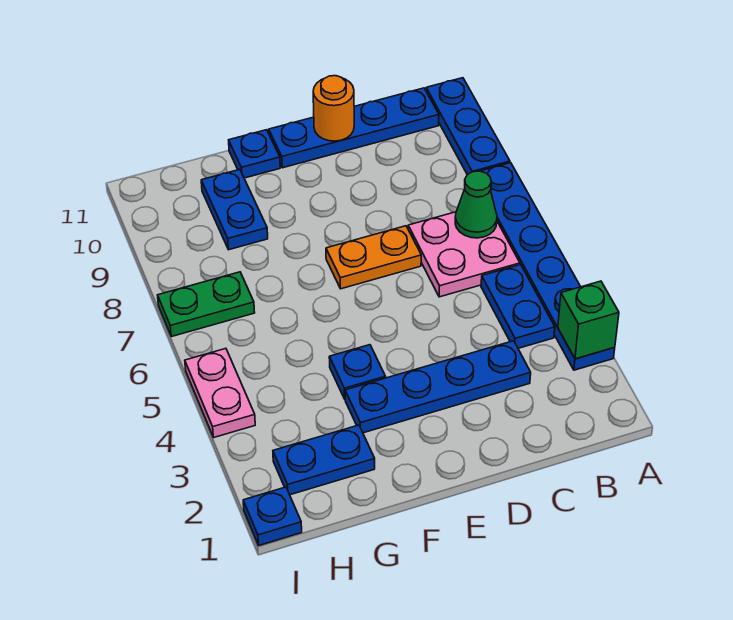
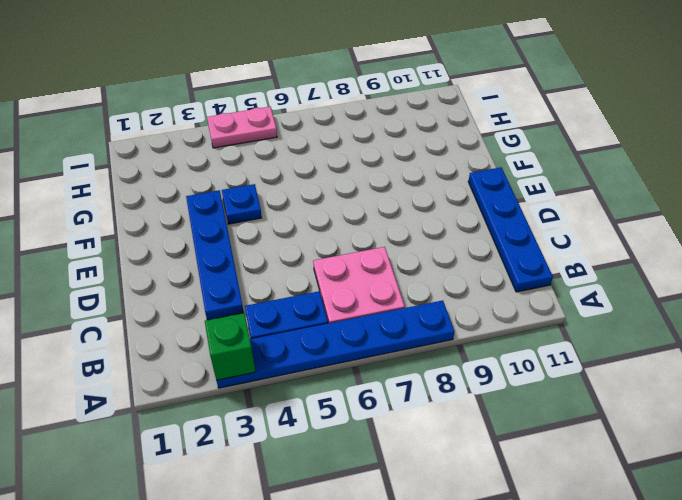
none -> blue 1x3 plate [426,78,510,175]
none -> orange 1x2 plate [326,226,421,289]
none -> blue 1x1 plate [229,130,280,178]

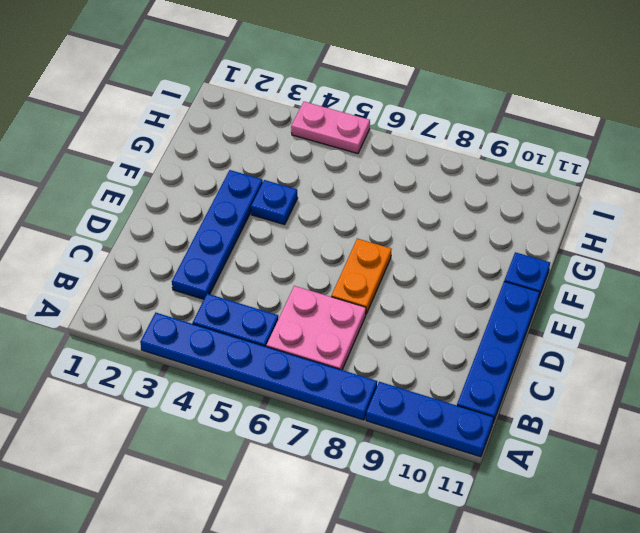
none -> blue 1x2 plate [273,425,375,495]
none -> blue 1x2 plate [201,169,268,250]
none -> green 1x2 plate [158,272,255,337]

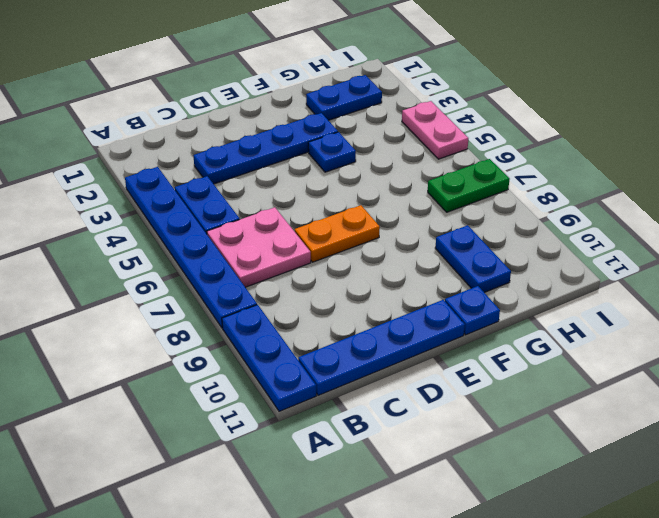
none -> blue 1x1 plate [243,487,302,545]
none -> green 1x1 brick [558,281,619,359]
none -> green 1x1 cone [455,171,497,238]

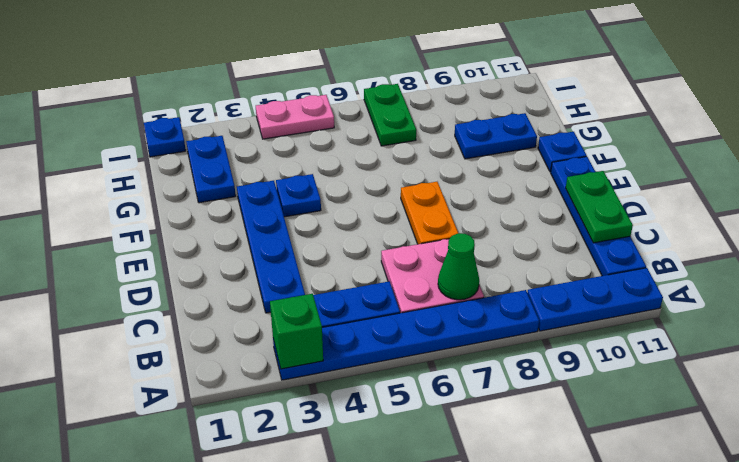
green 1x2 plate [566,171,633,243] -> orange 1x1 round brick [313,76,354,141]

